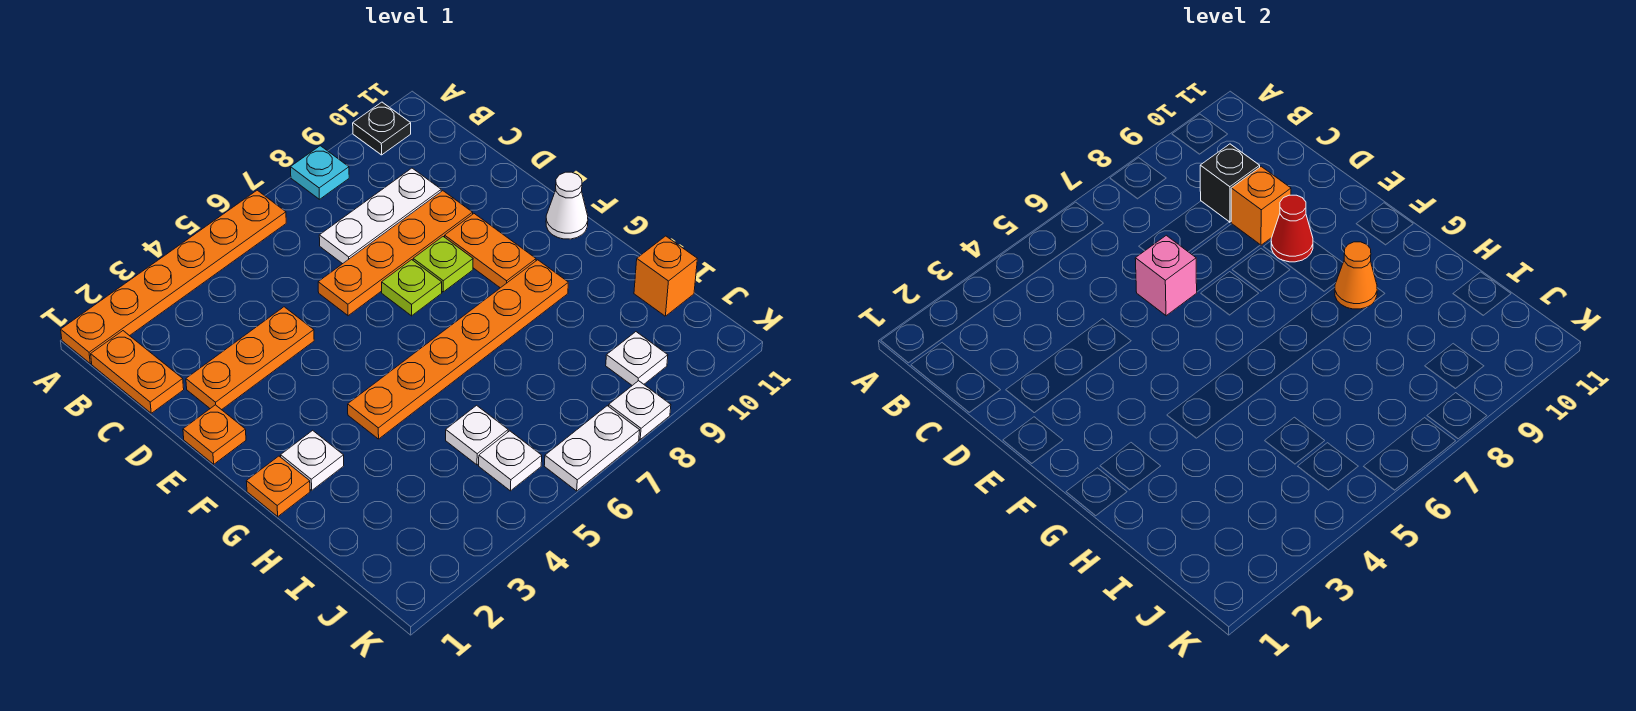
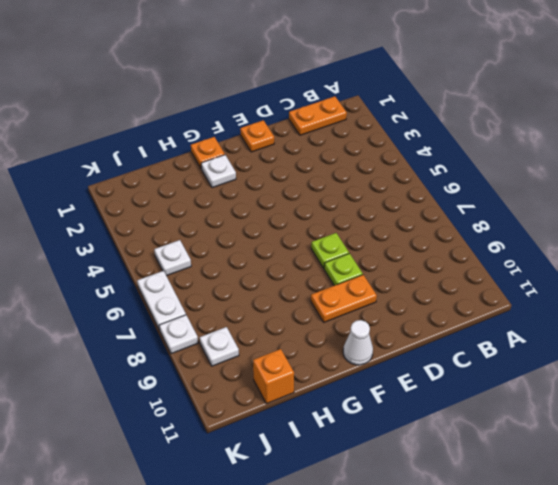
none -> orange 1x6 plate [61,190,286,364]
none -> cyan 1x1 plate [291,146,349,199]
none -> black 1x1 plate [353,102,411,155]

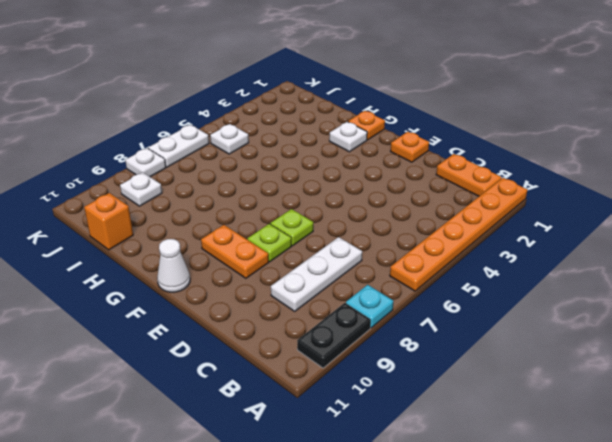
black 1x2 plate [297,303,371,368] -> black 1x1 plate [353,102,411,155]
none -> orange 1x3 plate [186,307,314,410]
none -> orange 1x4 plate [318,191,473,316]
none -> orange 1x6 plate [348,260,568,439]

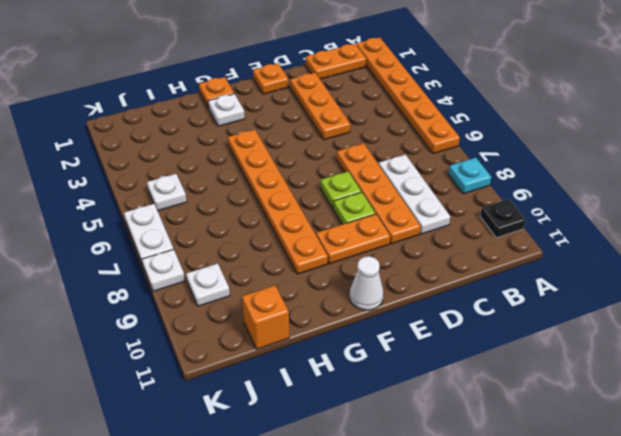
none -> white 1x1 plate [446,405,508,465]
none -> black 1x1 brick [1200,144,1260,222]
none -> pink 1x1 brick [1135,235,1197,316]

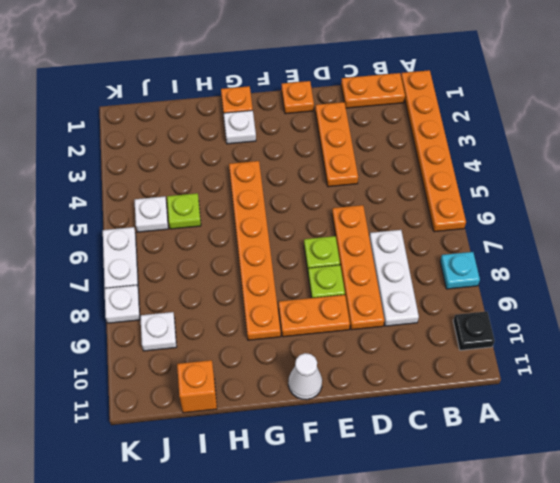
lime 1x1 plate [167,193,201,229] -> white 1x1 plate [446,405,508,465]
none -> black 1x1 brick [1200,144,1260,222]
none -> pink 1x1 brick [1135,235,1197,316]
none -> orange 1x1 brick [1231,167,1291,245]

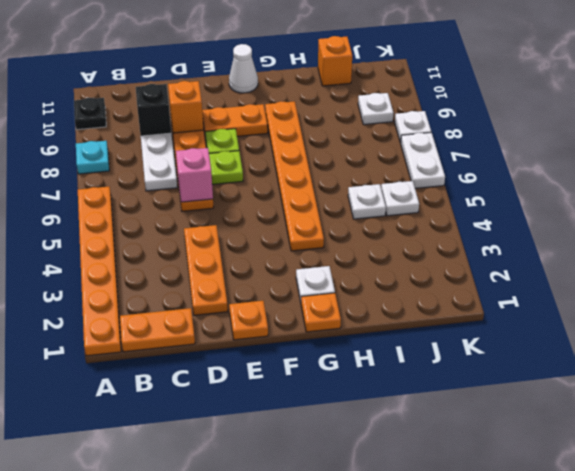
none -> red 1x1 cone [1271,195,1313,262]
none -> orange 1x1 cone [1335,242,1377,309]

